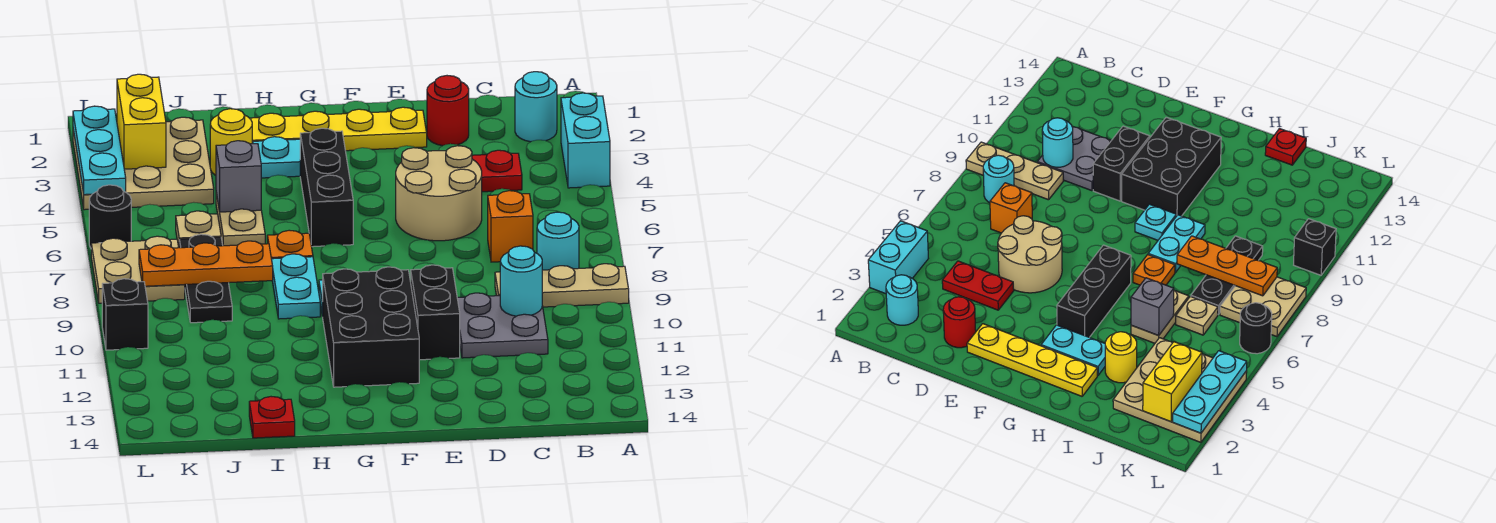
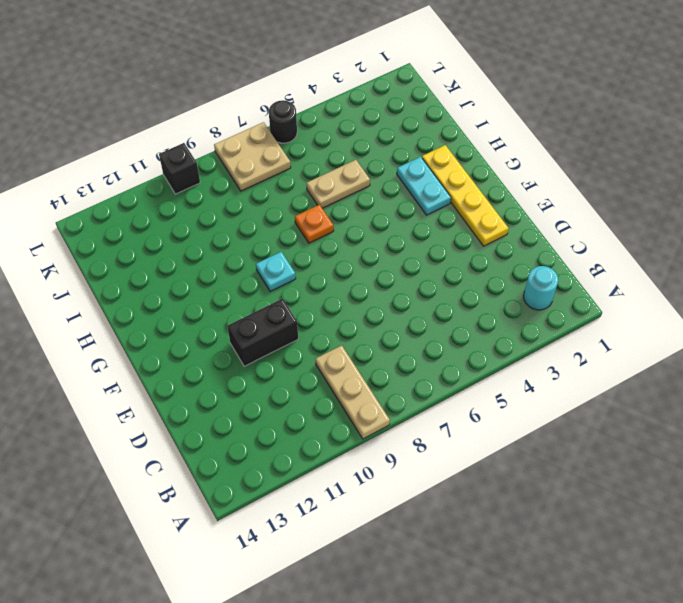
none -> cyan 1x2 brick [561,93,610,188]
none -> cyan 1x1 round brick [537,212,579,270]
none -> red 1x2 plate [472,150,522,192]
none -> orange 1x1 brick [488,191,533,262]

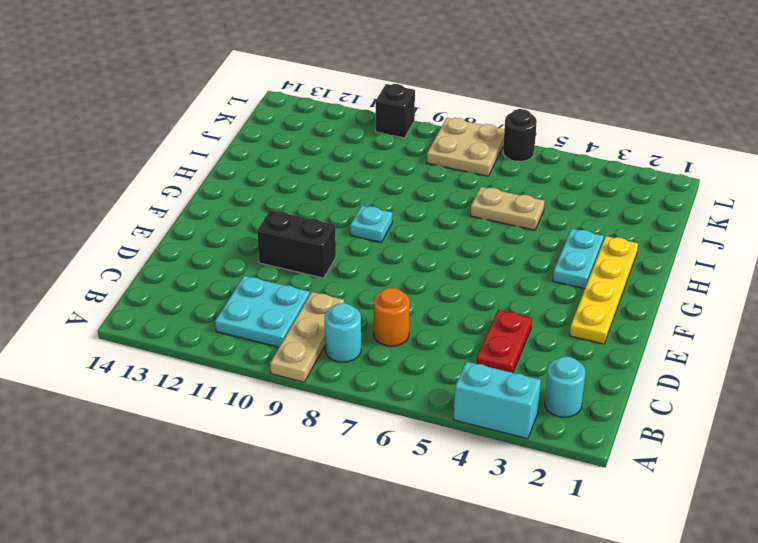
cyan 2x2 plate [215,276,310,347] -> grey 2x2 plate [457,293,548,358]
orange 1x1 round brick [374,288,410,346] -> orange 1x1 brick [488,191,533,262]
none -> red 1x1 round brick [427,76,469,146]
none -> tan 2x2 round brick [396,146,482,241]
none -> black 2x3 brick [322,267,419,387]
none -> black 1x3 brick [300,128,353,247]

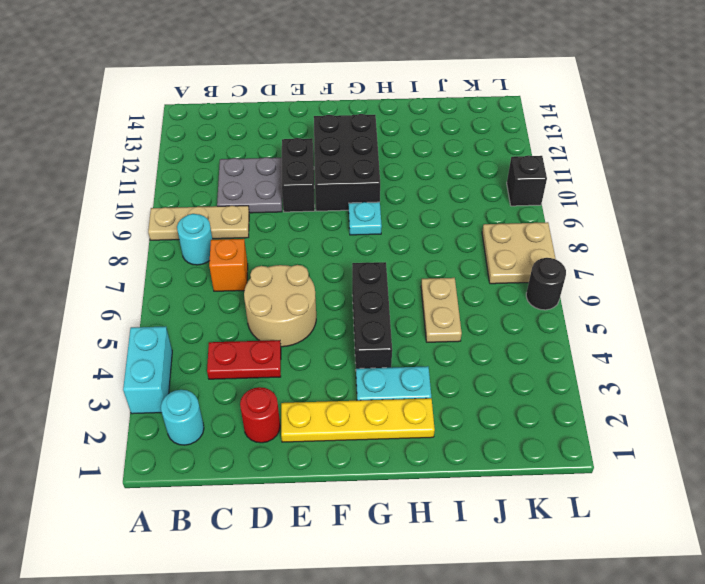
none -> orange 1x1 plate [267,230,313,259]
none -> cyan 1x2 plate [272,254,320,319]
none -> yellow 1x1 round brick [210,109,253,175]
none -> red 1x1 plate [249,397,295,438]

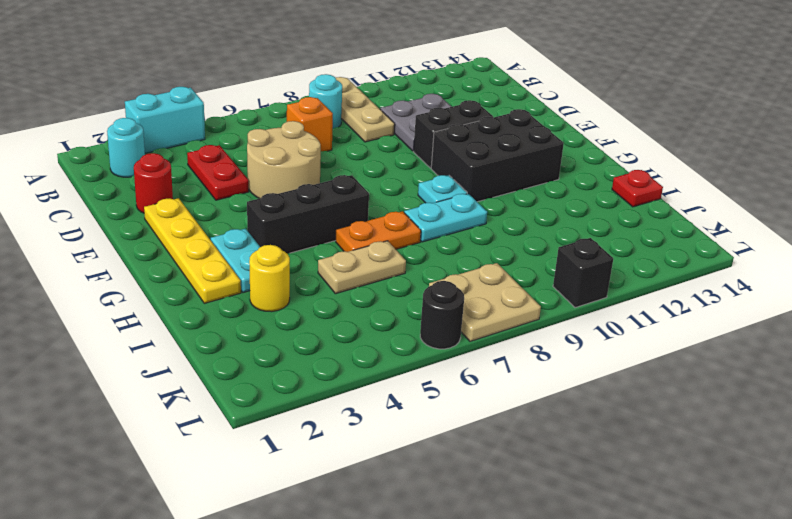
orange 1x2 plate [336,211,421,252] -> orange 1x1 plate [267,230,313,259]
none -> tan 3x3 plate [73,117,214,210]
none -> tan 1x1 plate [176,211,221,247]
none -> black 1x3 plate [179,234,232,323]
none -> cyan 1x1 round brick [500,246,542,316]

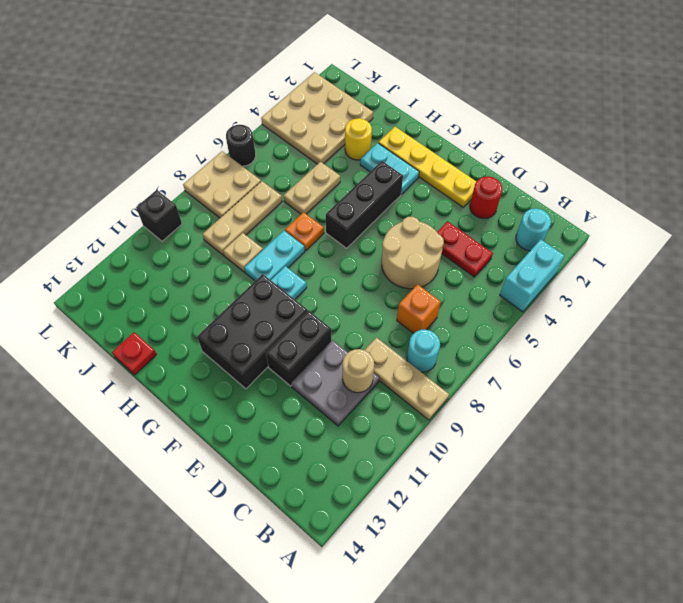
tan 1x1 round brick [343,349,374,393] -> cyan 1x1 round brick [500,246,542,316]
tan 1x1 plate [223,233,263,272] -> tan 1x1 plate moved to [176,211,221,247]
tan 1x3 plate [203,181,282,255] -> black 1x3 plate [179,234,232,323]
none -> grey 1x1 brick [216,141,261,212]
none -> orange 1x3 plate [139,241,273,286]
none -> yellow 1x2 brick [117,74,166,169]
none -> cyan 1x3 plate [73,106,126,195]

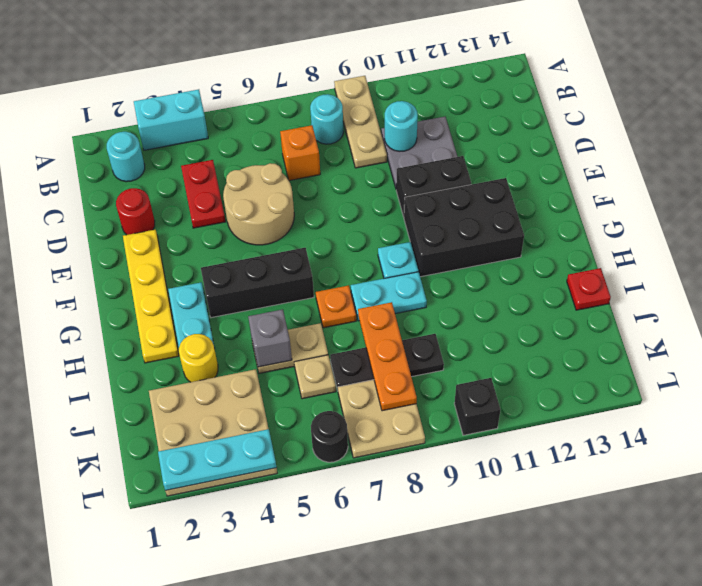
none -> yellow 1x2 brick [117,74,166,169]

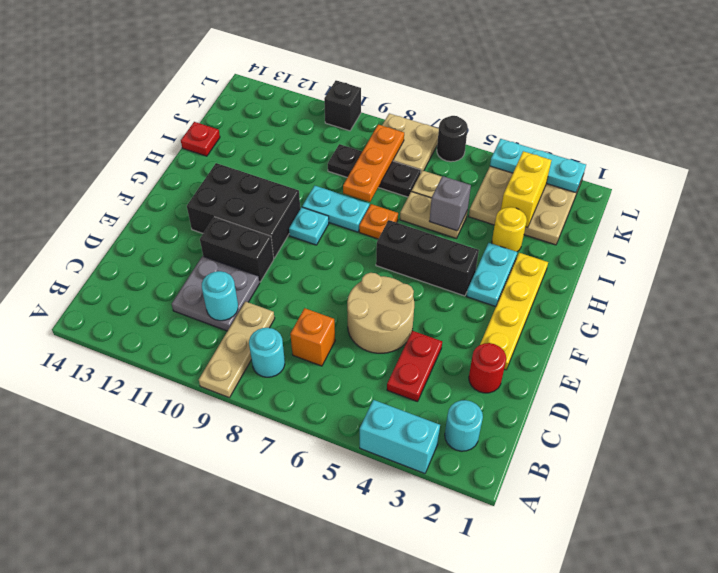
yellow 1x2 brick [501,151,551,228] -> yellow 1x2 brick turned to [117,74,166,169]

